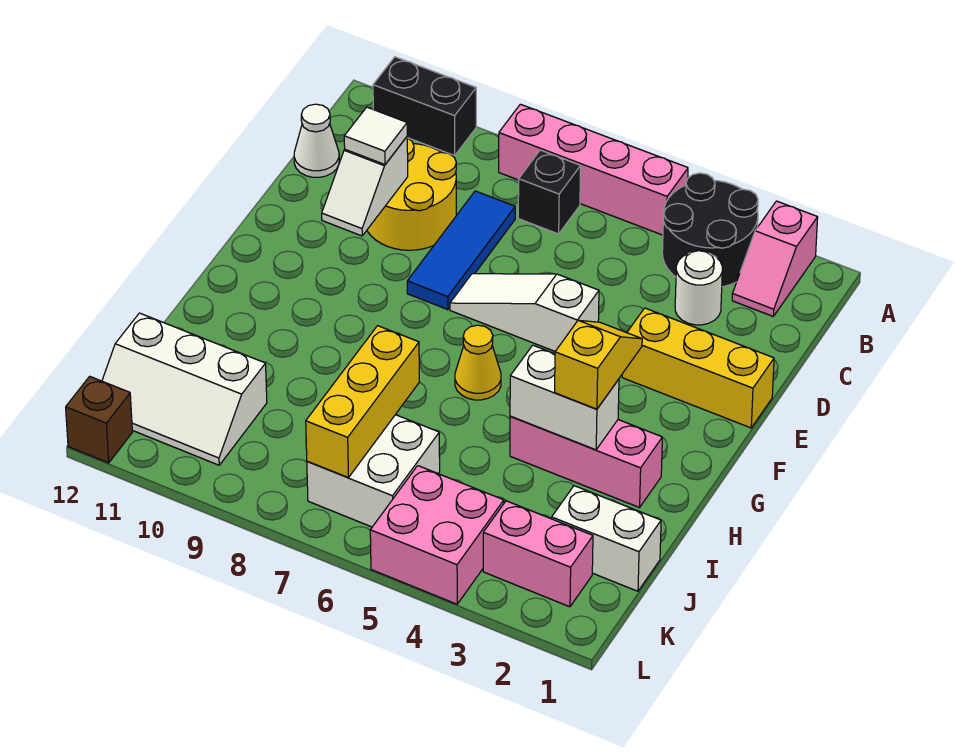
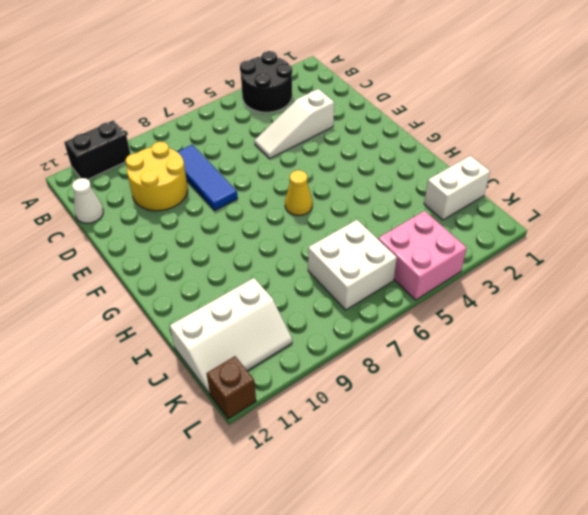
white 1x3 slope [254,89,334,159] -> white 1x3 slope moved to [450,274,599,351]
none -> pink 1x2 slope [732,201,818,316]
none -> pink 1x4 brick [499,104,688,235]
none -> black 1x1 brick [518,150,581,234]

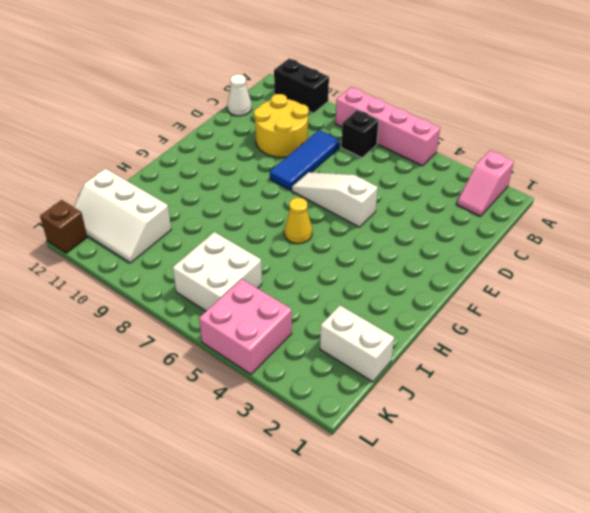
none -> black 2x2 round brick [662,173,758,287]
none -> white 1x1 round brick [675,251,722,325]
none -> yellow 1x3 brick [622,308,774,428]

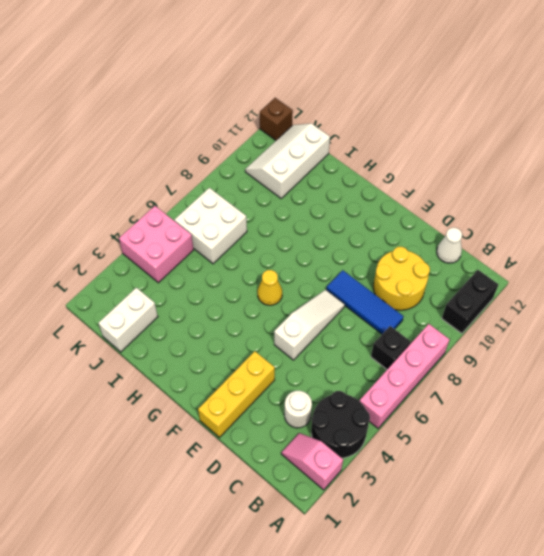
none -> pink 1x3 brick [510,416,662,508]
none -> pink 1x2 brick [483,501,593,607]
none -> white 1x2 slope [322,137,408,236]

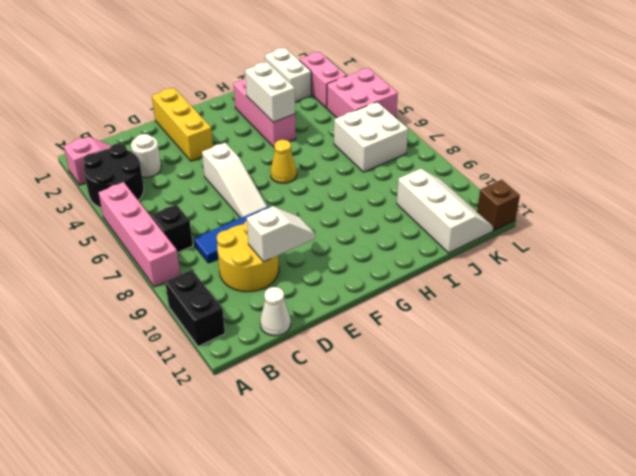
none -> yellow 1x3 brick [306,326,419,477]
none -> white 1x1 tile [344,107,407,164]
none -> yellow 1x2 slope [555,320,642,409]

